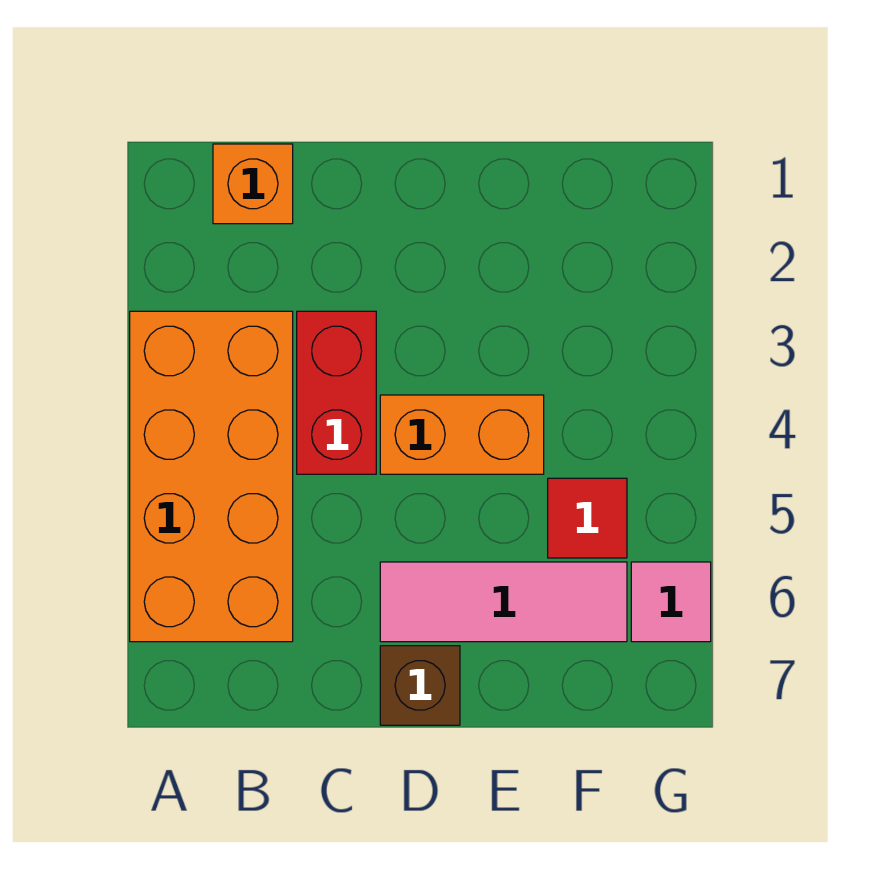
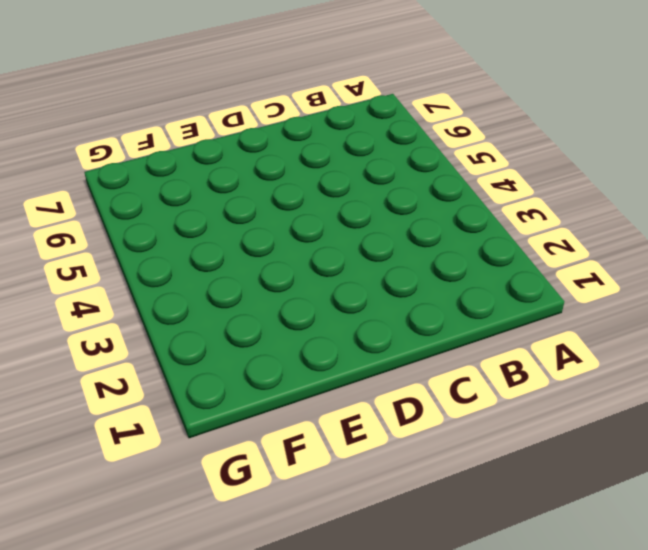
none -> orange 2x4 brick [130,311,293,642]
none -> orange 1x1 brick [213,144,293,224]

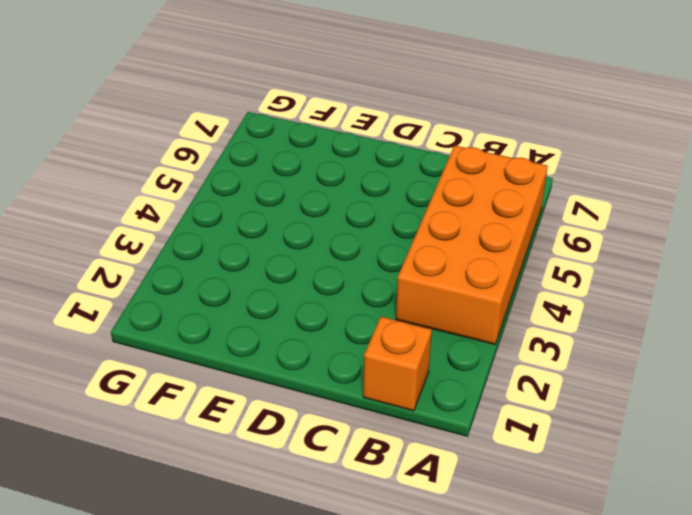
none -> red 1x2 brick [297,311,376,474]
none -> orange 1x2 brick [380,395,544,474]

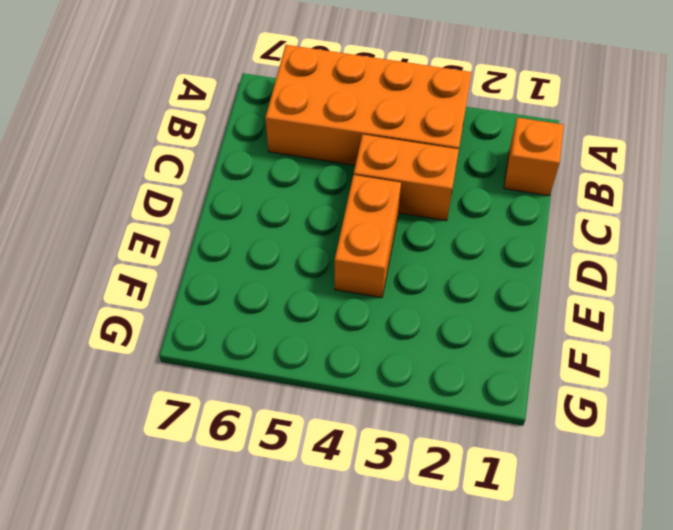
orange 1x2 brick [354,134,459,221] -> red 1x2 brick [297,311,376,474]
none -> pink 1x3 tile [380,562,627,642]
none -> brown 1x1 brick [380,646,460,725]

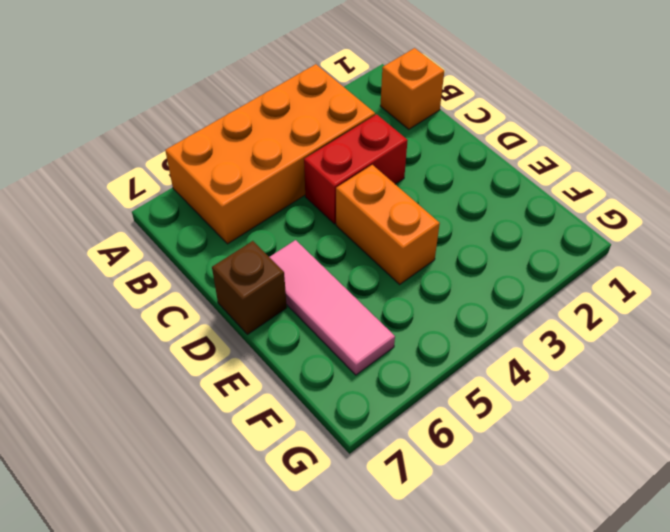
none -> red 1x1 tile [548,478,627,558]
none -> pink 1x1 tile [631,562,711,642]

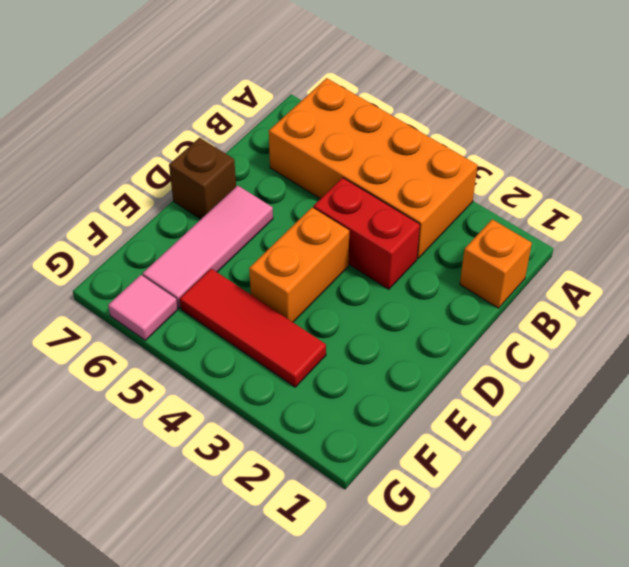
red 1x3 tile [180,269,326,387] -> red 1x1 tile [548,478,627,558]

